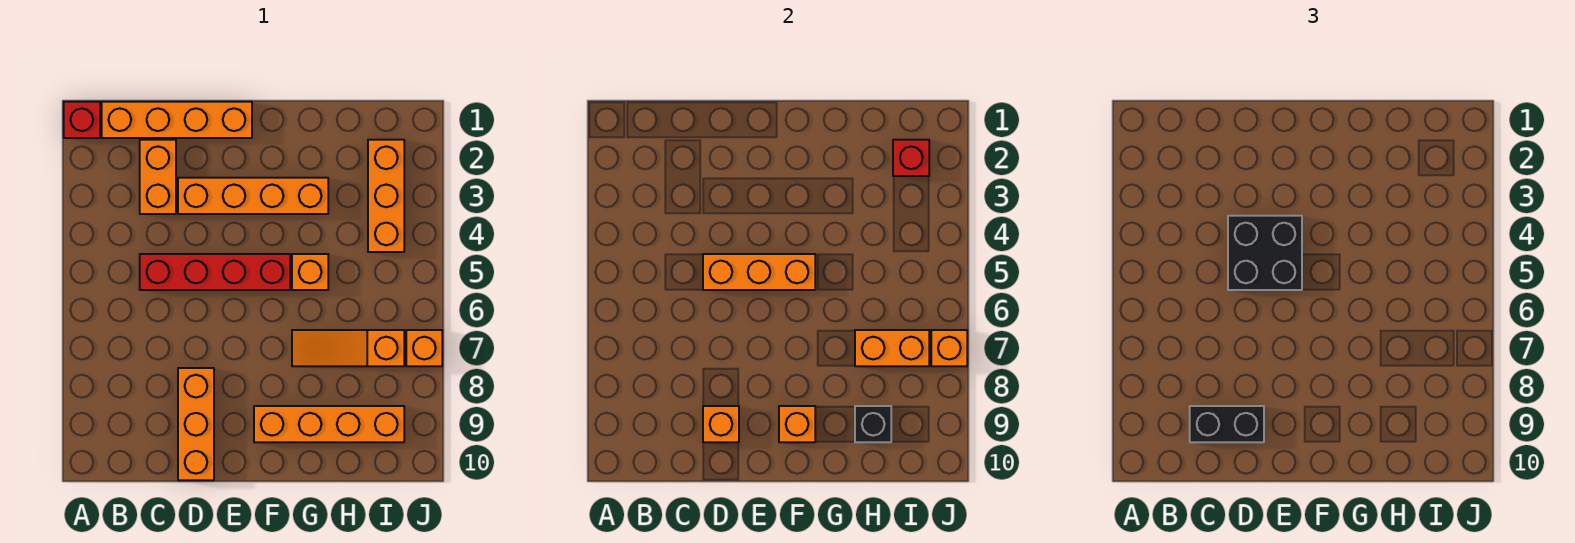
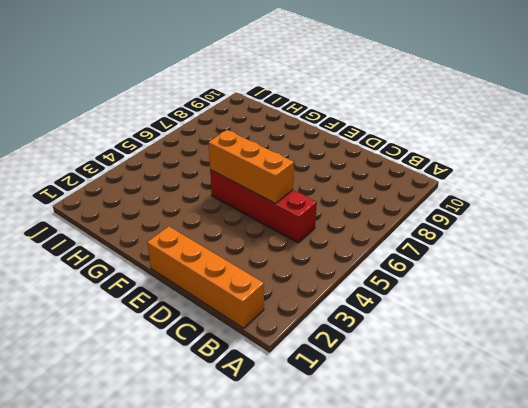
none -> red 1x1 brick [64,102,100,138]
none -> orange 1x2 brick [140,140,176,214]
none -> orange 1x4 brick [178,178,328,214]

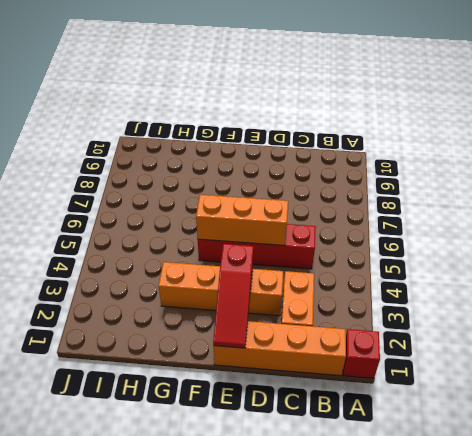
red 1x3 slope [213,244,254,348] -> none
none -> orange 1x3 brick [178,368,214,480]
none -> orange 1x4 brick [254,406,404,442]
none -> orange 1x1 brick [292,254,328,290]

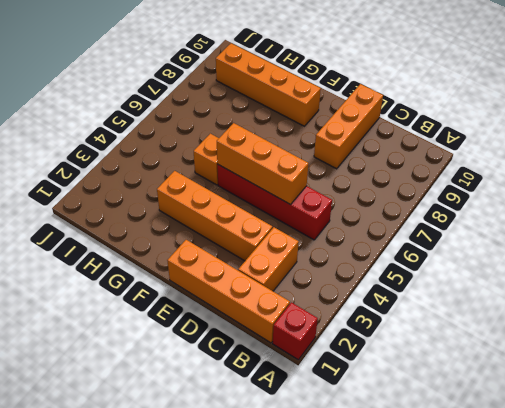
none -> orange 1x3 slope [292,330,404,366]
none -> orange 1x3 brick [368,140,404,252]
none -> orange 1x1 brick [406,330,442,366]

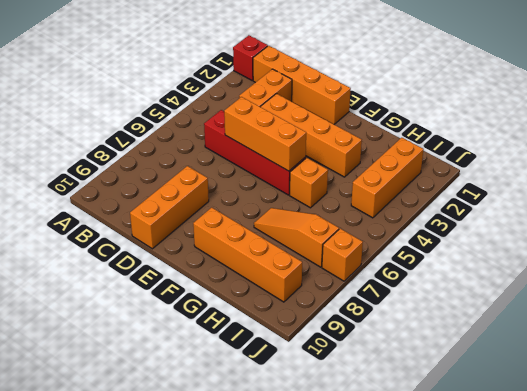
none -> orange 1x1 brick [703,406,739,442]
none -> orange 1x1 brick [779,406,815,442]
none -> orange 1x2 brick [855,330,929,366]

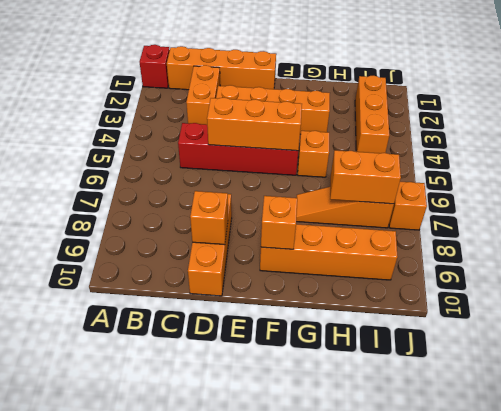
none -> black 1x1 brick [855,406,891,442]
none -> red 1x1 brick [893,140,929,176]
none -> orange 1x1 brick [931,330,967,366]

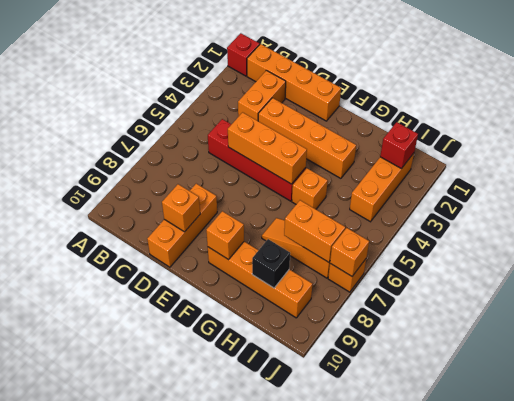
none -> black 1x2 brick [1190,406,1264,442]
none -> black 2x2 brick [1228,216,1302,290]

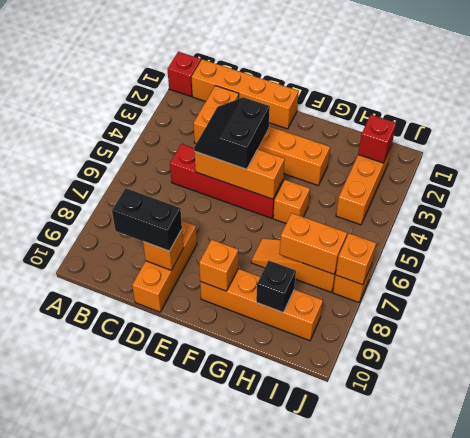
black 2x2 slope [194,97,270,169] -> black 2x2 brick [1228,216,1302,290]

